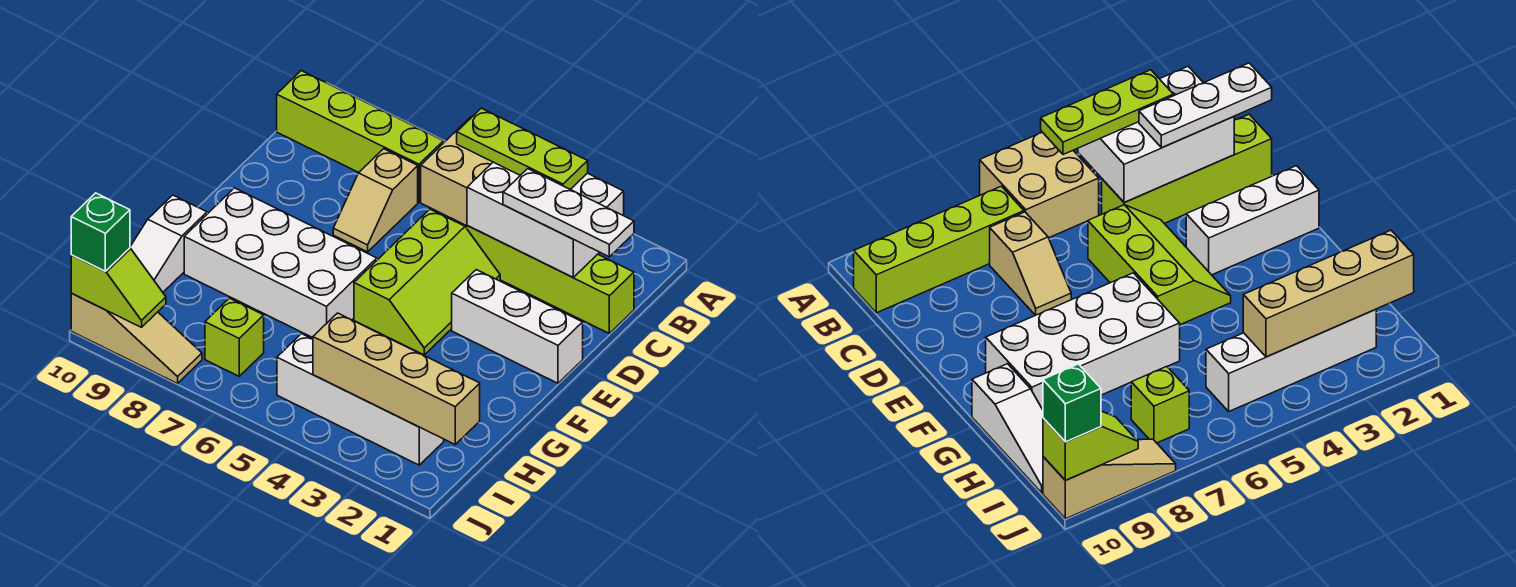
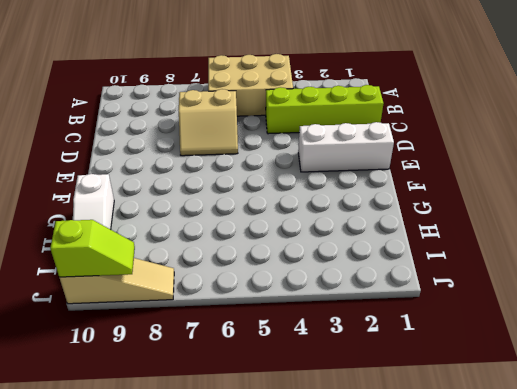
tan 2x3 brick [208,54,293,116] -> tan 2x2 brick [421,117,493,226]
tan 2x2 slope [179,89,238,156] -> tan 1x2 slope [333,149,418,252]
none -> lime 1x4 brick [277,71,444,202]
none -> lime 2x3 slope [354,209,500,355]
none -> white 2x4 brick [184,188,377,338]

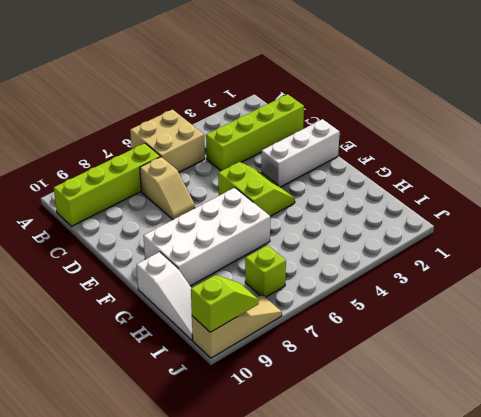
lime 2x2 slope [218,162,295,216] -> lime 2x3 slope [354,209,500,355]
none -> white 1x4 brick [277,334,444,465]
none -> white 2x3 brick [467,162,624,277]
none -> tan 1x4 brick [313,313,480,444]

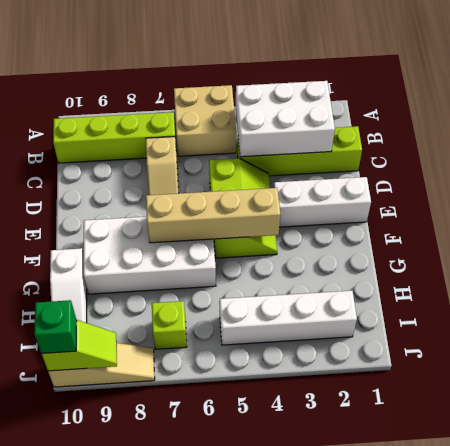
tan 1x4 brick [146,188,280,243] -> tan 1x4 brick moved to [313,313,480,444]
none -> lime 1x3 plate [457,108,588,190]
none -> white 1x3 plate [503,169,634,257]

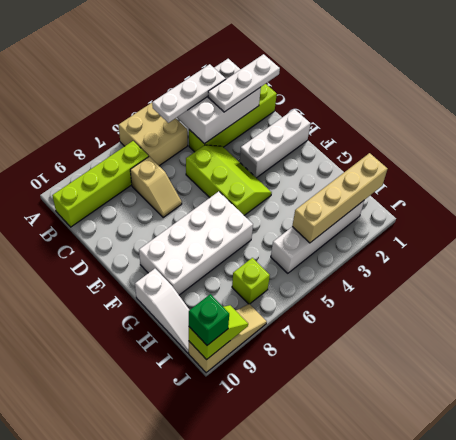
white 1x3 plate [152,64,226,123] -> lime 1x3 plate [457,108,588,190]

